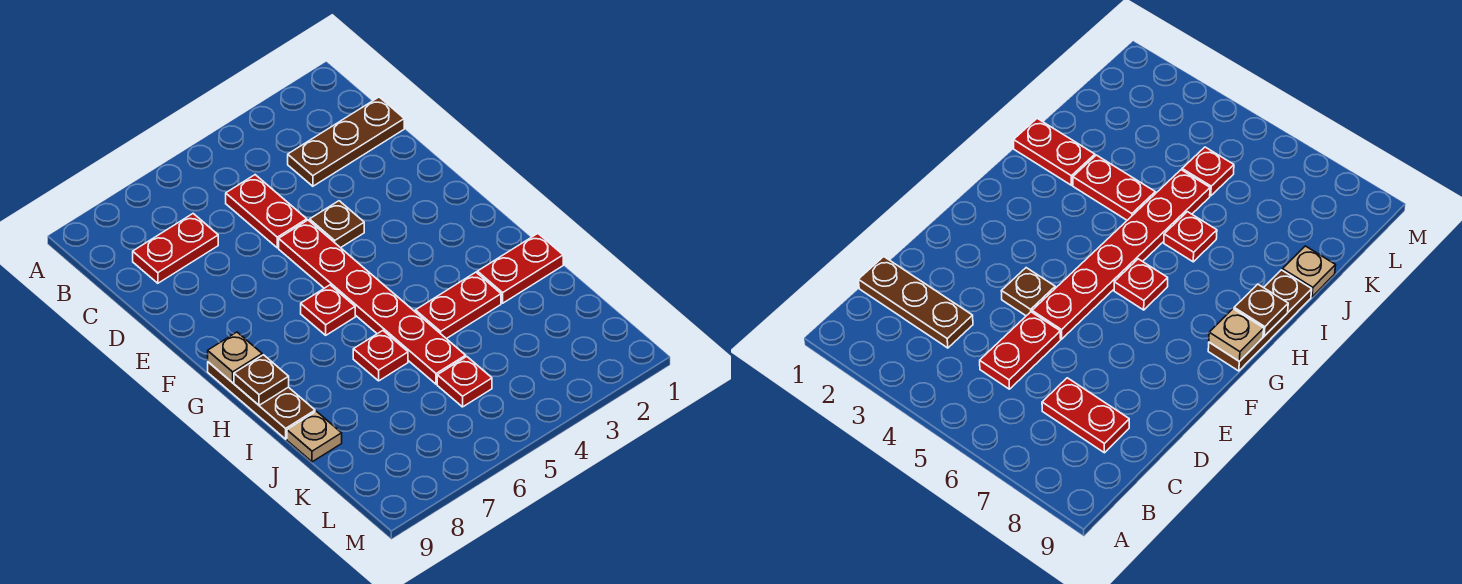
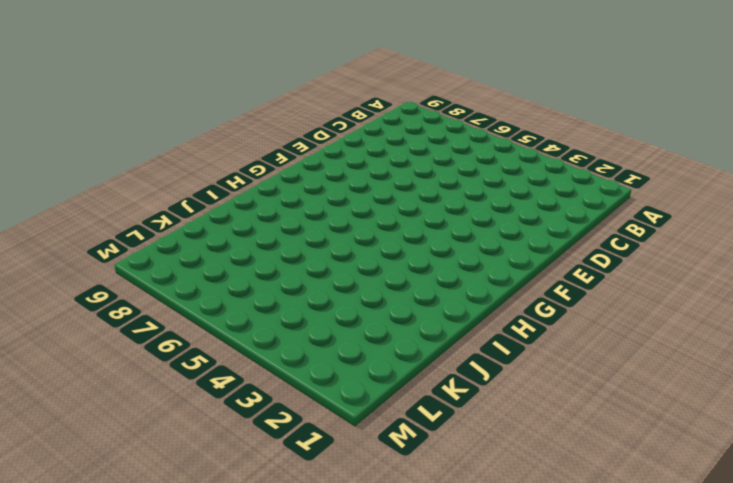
none -> brown 1x3 plate [288,97,404,186]
none -> red 1x2 plate [226,175,307,248]
none -> red 1x2 plate [133,214,218,283]

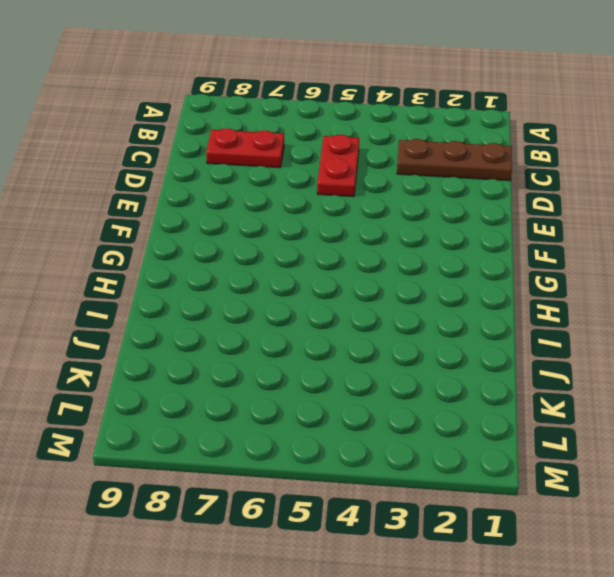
none -> brown 1x1 plate [310,201,364,248]
none -> red 1x6 plate [279,220,466,384]
none -> red 1x1 plate [301,285,355,335]

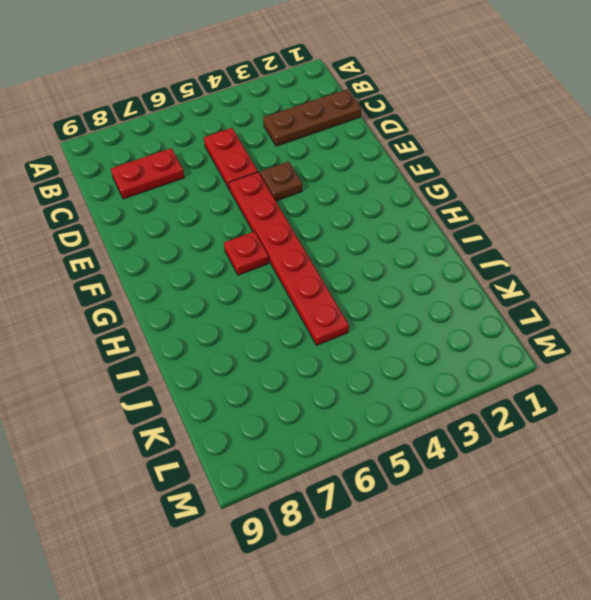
none -> brown 1x3 plate [208,362,315,439]
none -> red 1x2 plate [477,234,563,303]
none -> red 1x2 plate [415,272,501,339]

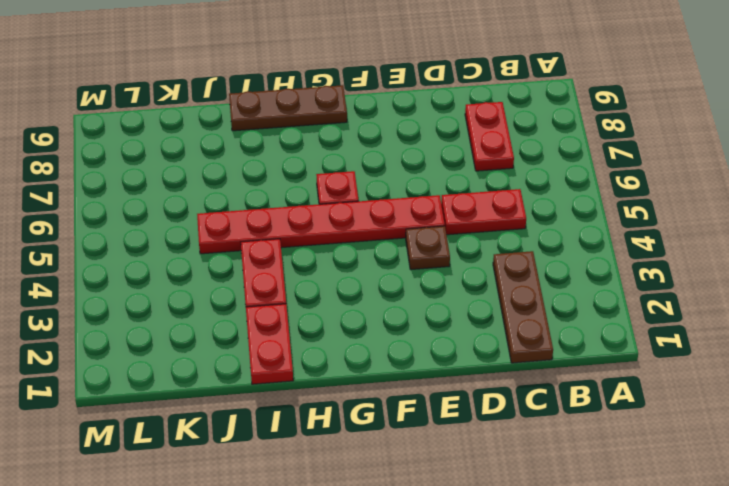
none -> red 1x1 plate [353,331,408,381]
none -> tan 1x1 plate [287,411,342,462]
none -> red 1x1 plate [437,357,492,407]

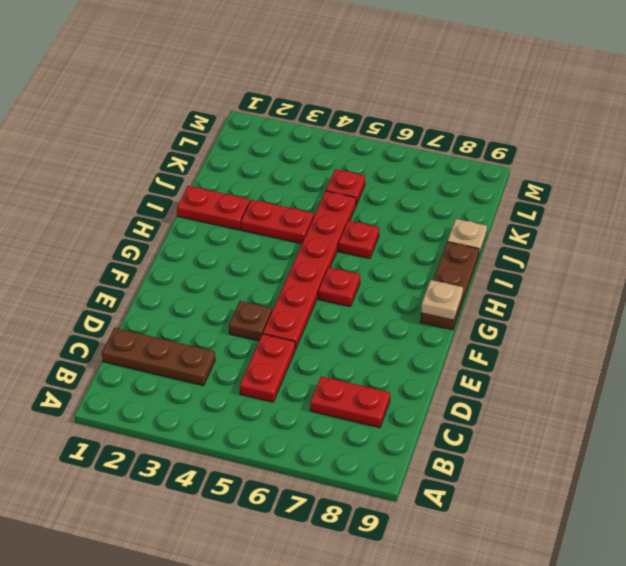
none -> brown 1x1 plate [234,355,289,405]

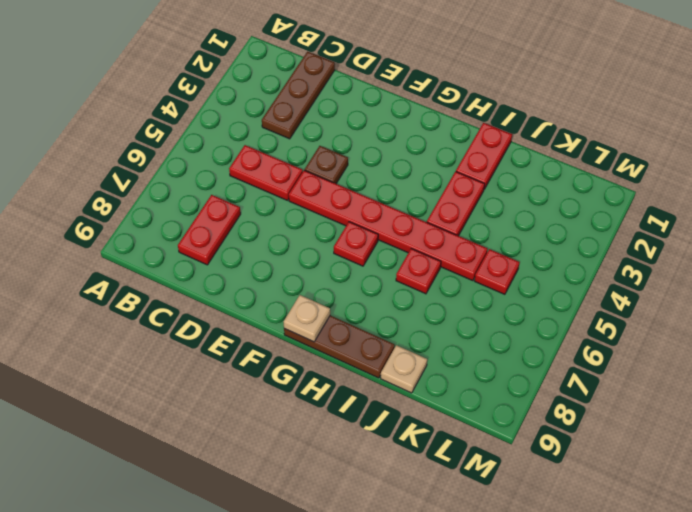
none -> brown 1x1 plate [234,355,289,405]

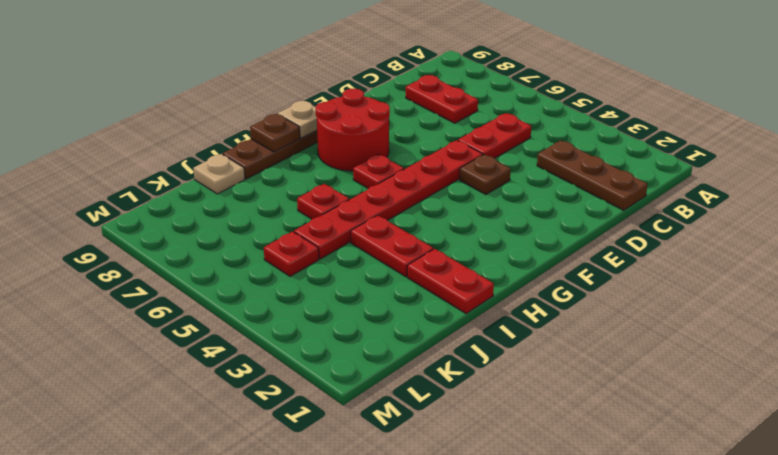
red 2x2 round brick [316,89,390,171] -> none

